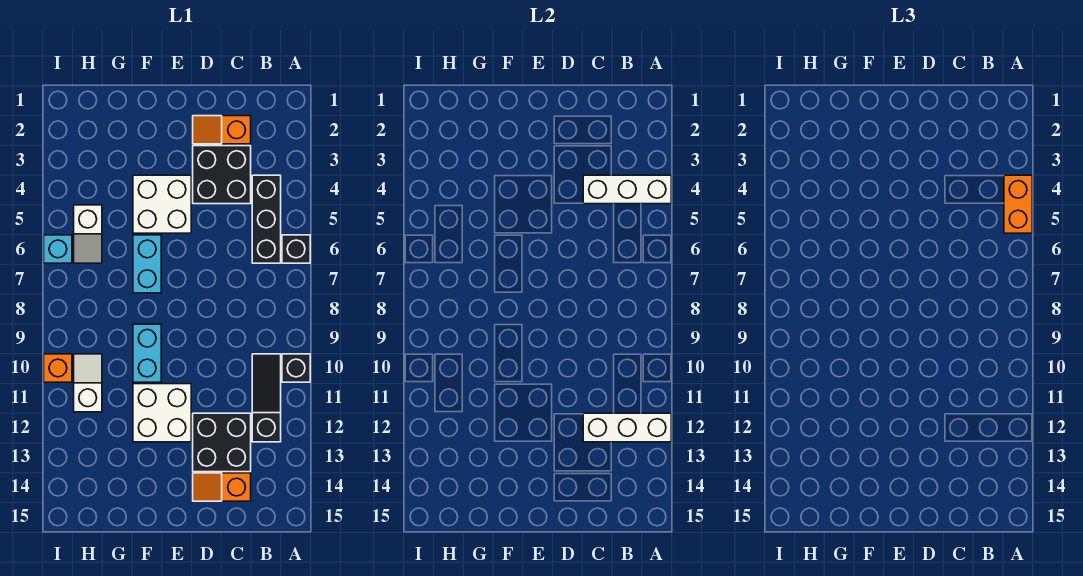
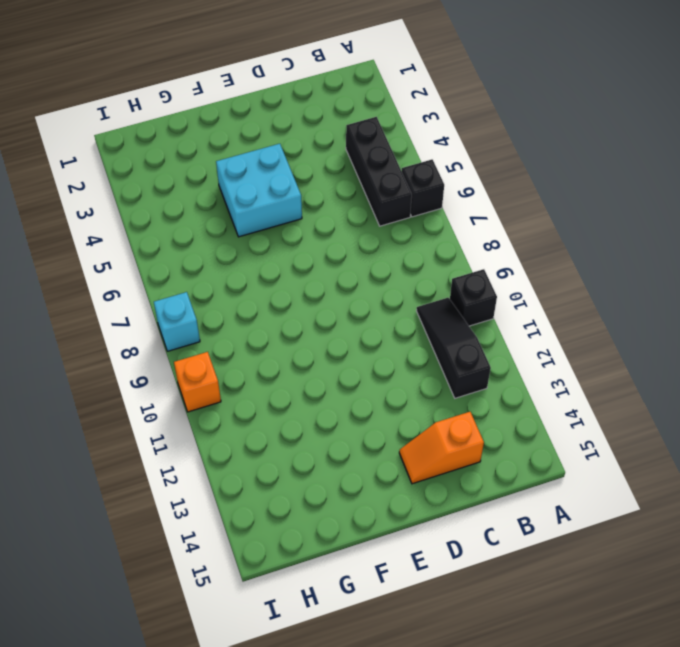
cyan 2x2 brick [216,144,302,237] -> white 2x2 brick [133,175,191,233]
cyan 1x1 brick [154,292,200,351] -> cyan 1x1 brick moved to [44,235,72,263]
none -> orange 1x2 slope [193,116,251,144]
none -> black 2x2 brick [193,146,251,204]
none -> black 2x2 brick [193,413,251,472]

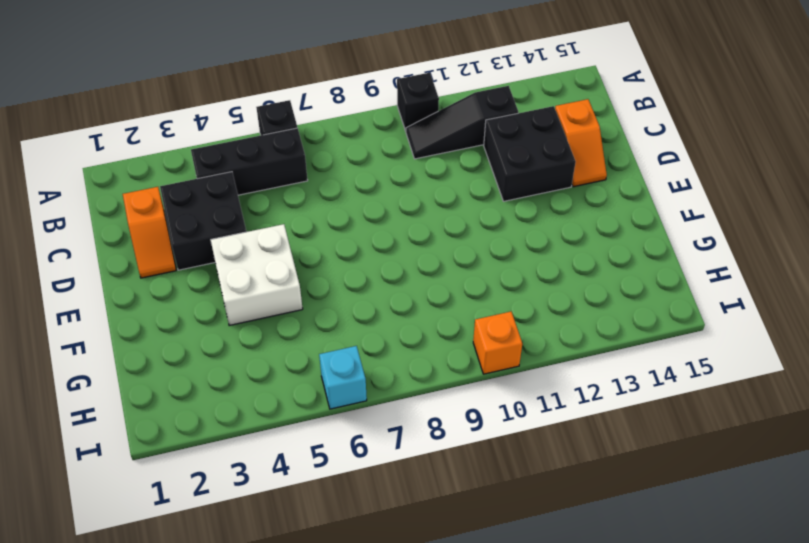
none -> white 2x2 brick [133,384,191,442]
none -> cyan 1x2 brick [133,235,161,293]
none -> cyan 1x2 brick [133,324,161,382]

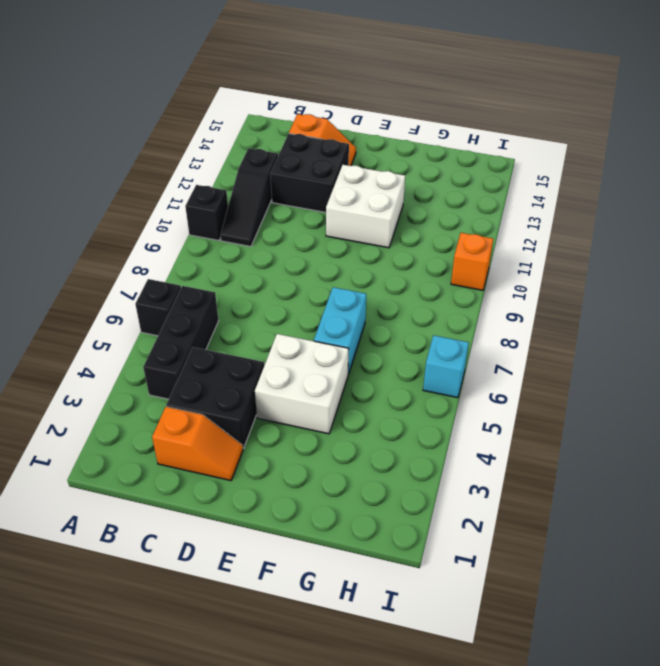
none -> cyan 1x2 brick [133,324,161,382]
none -> white 1x2 slope [74,205,102,263]
none -> white 1x2 slope [74,354,102,412]

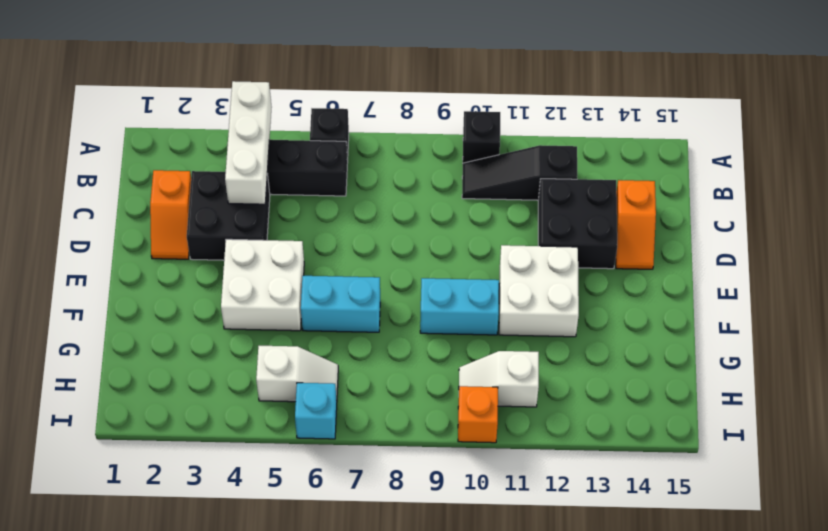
none -> white 1x3 brick [583,413,671,442]
none -> orange 1x2 brick [1004,175,1032,233]

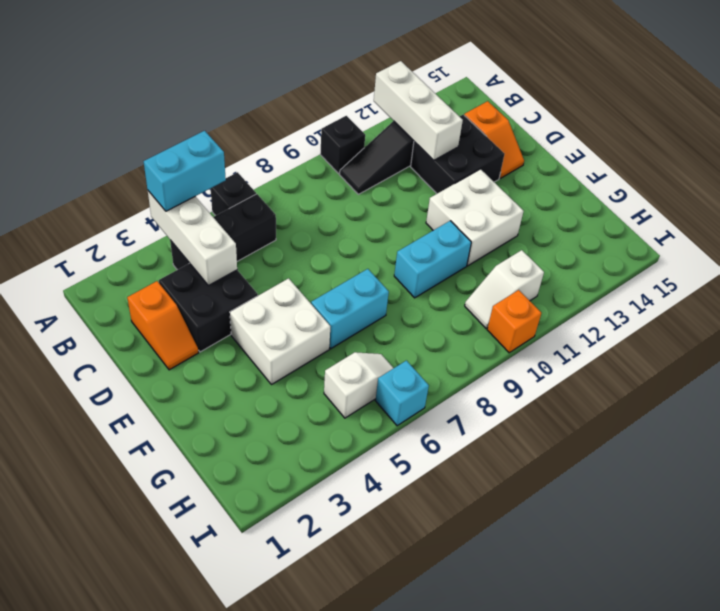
cyan 1x2 brick [144,131,226,211] -> orange 1x2 brick [1004,175,1032,233]

